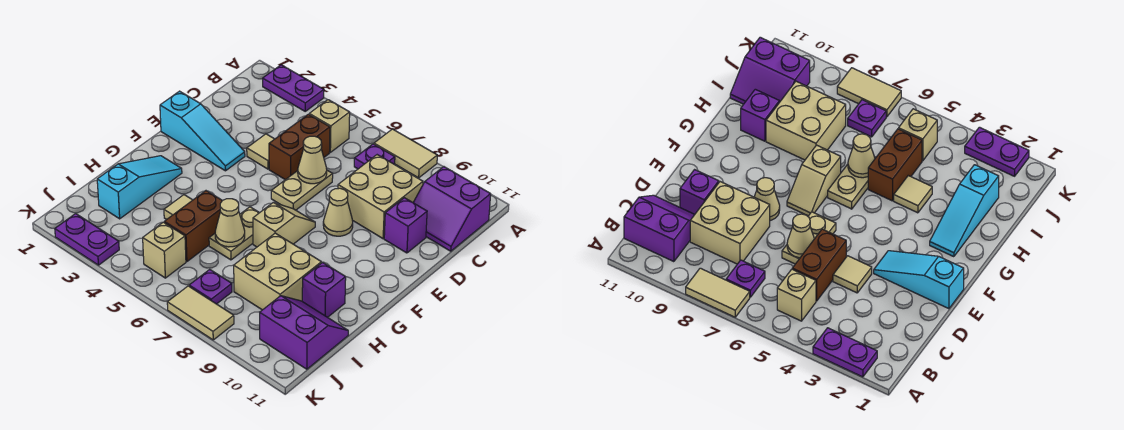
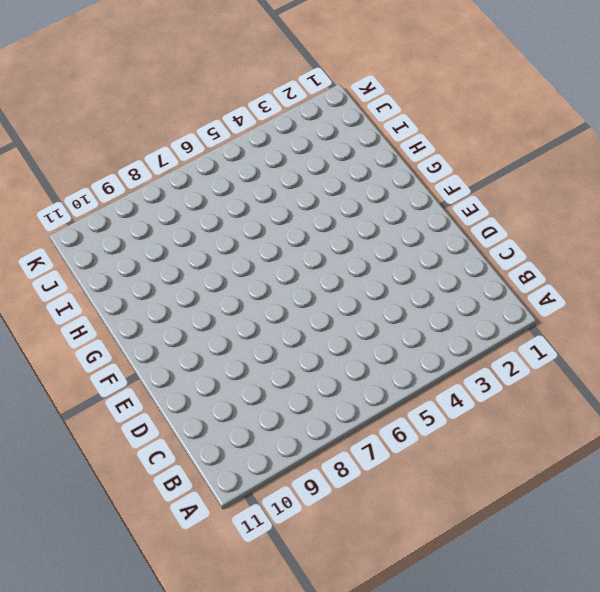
none -> purple 1x2 plate [263,65,324,111]
none -> tan 1x2 tile [374,129,437,178]
none -> tan 1x1 brick [309,100,350,152]

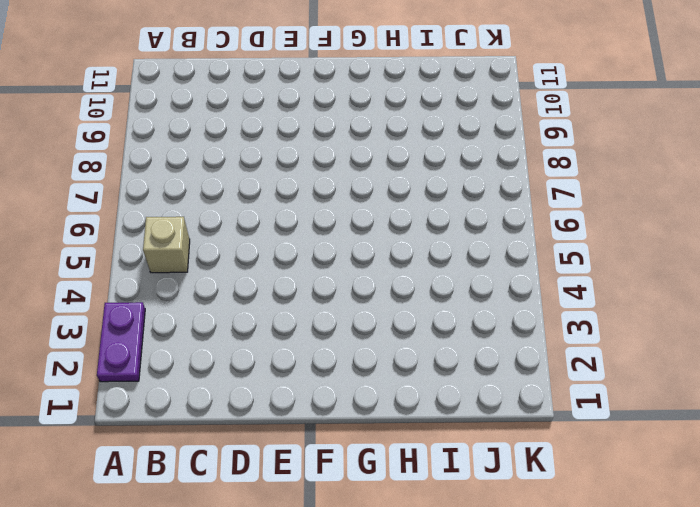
none -> tan 1x2 tile [374,129,437,178]
none -> purple 1x1 plate [354,144,395,169]
none -> purple 2x2 slope [413,167,491,251]

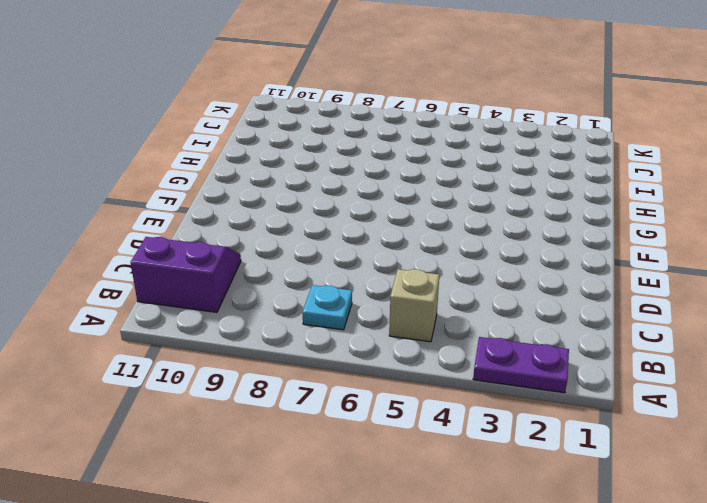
cyan 1x1 plate [303,285,352,330] -> purple 1x1 plate [354,144,395,169]
none -> tan 1x2 tile [374,129,437,178]
none -> brown 1x2 brick [269,114,330,180]
none -> tan 2x2 brick [338,155,423,239]

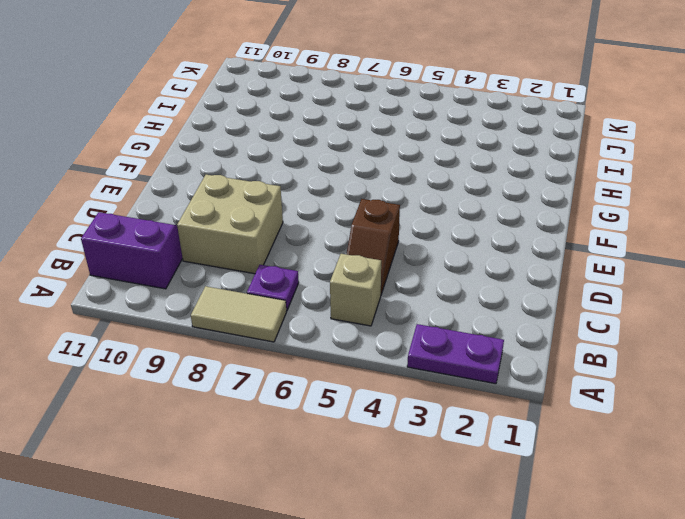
brown 1x2 slope [347,199,400,294] -> brown 1x2 brick [269,114,330,180]
none -> tan 1x1 tile [247,134,274,169]
none -> tan 1x2 plate [271,170,333,210]
none -> purple 1x1 brick [384,198,427,253]

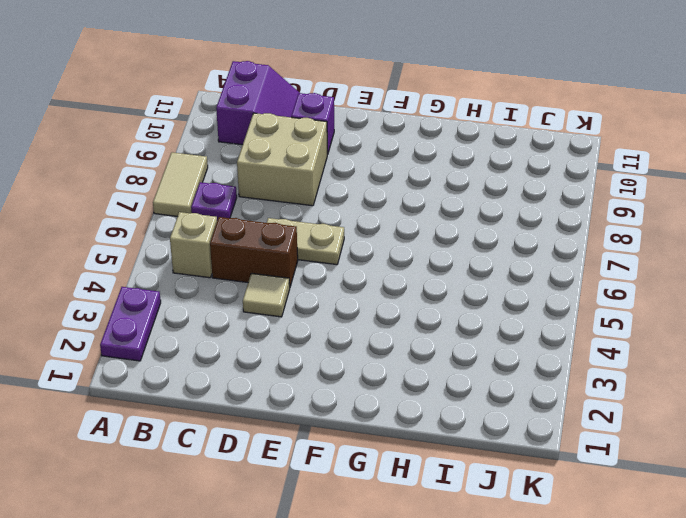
none -> cyan 1x3 slope [160,91,245,171]
none -> tan 1x1 cone [323,188,353,236]
none -> tan 1x2 slope [253,202,315,247]

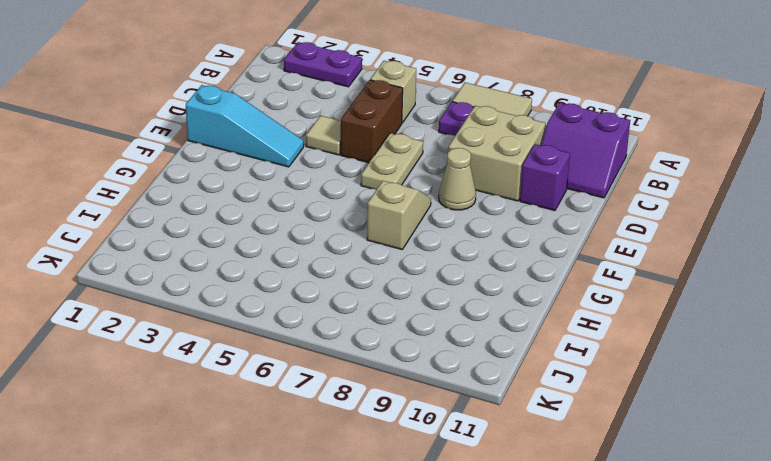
none -> cyan 1x3 slope [97,156,182,219]
none -> tan 1x2 plate [209,207,259,260]
none -> tan 1x1 tile [164,195,192,219]

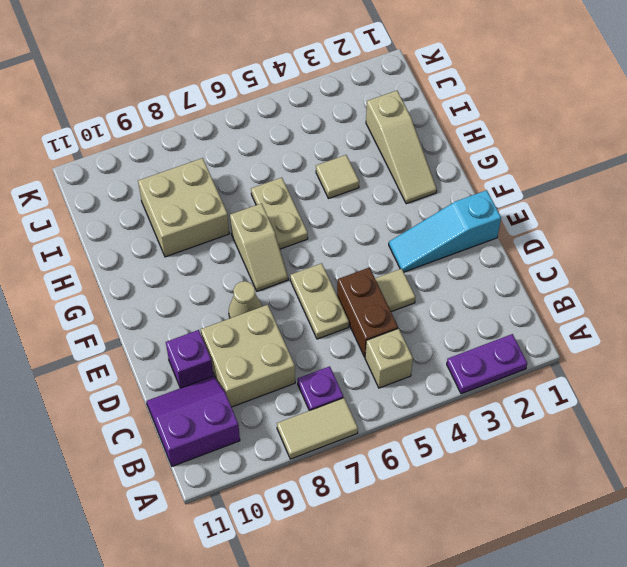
tan 1x3 slope [366,91,437,204] -> cyan 1x3 slope [97,156,182,219]
none -> brown 1x2 brick [164,191,222,262]
none -> purple 1x1 brick [302,263,346,317]
none -> purple 2x2 slope [260,296,348,369]

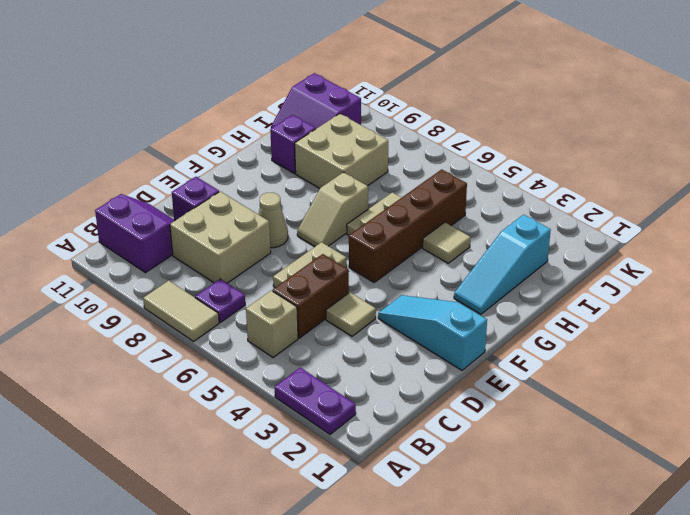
brown 1x4 brick [349,169,467,282] -> brown 1x2 brick [164,191,222,262]
none -> tan 1x1 brick [143,222,186,278]
none -> purple 1x1 plate [189,269,232,304]
none -> purple 1x2 plate [55,214,119,265]

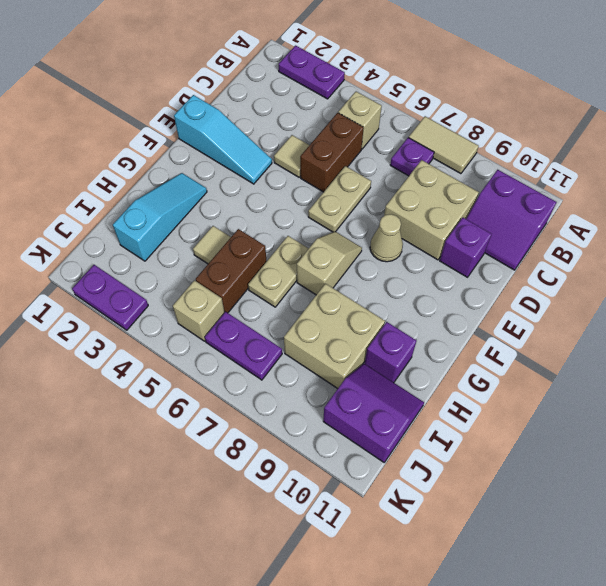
purple 1x2 plate [205,312,282,380] -> purple 1x1 plate [189,269,232,304]
none -> tan 1x2 tile [167,286,234,340]
none -> tan 1x1 cone [298,136,327,184]
none -> tan 1x1 cone [215,199,245,247]

